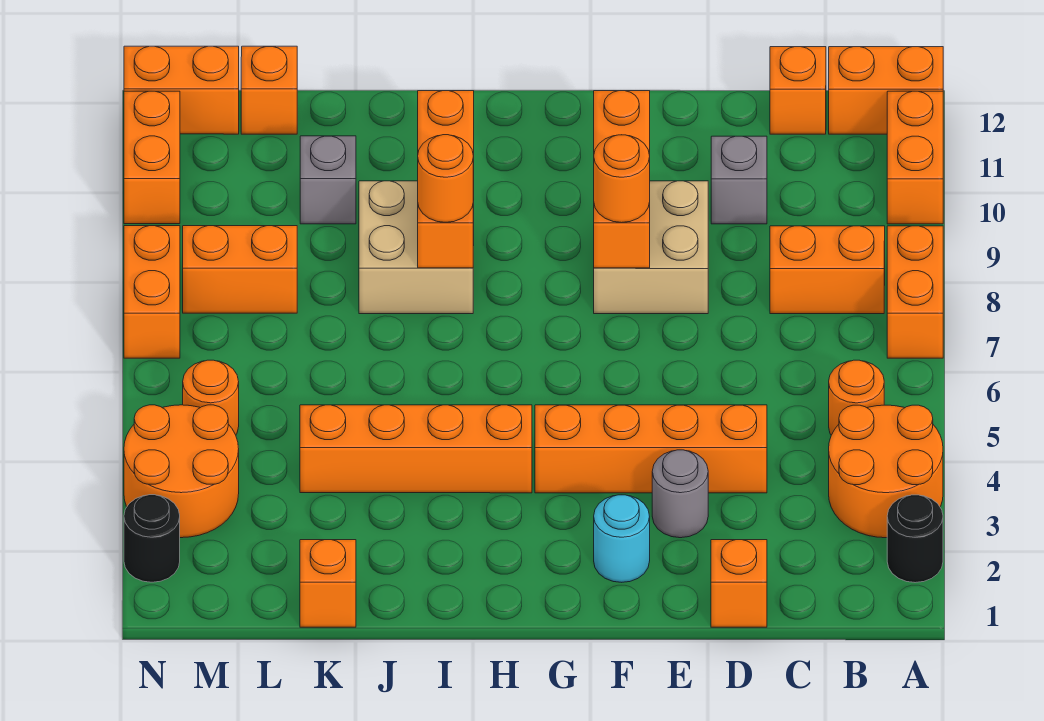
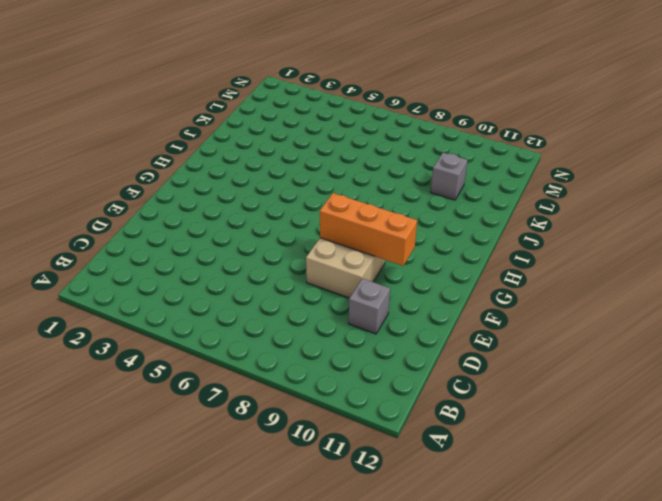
none -> black 1x1 round brick [887,495,943,583]
none -> orange 2x2 round brick [829,405,943,538]
none -> orange 1x2 brick [887,226,943,358]
none -> orange 1x2 brick [887,91,943,224]

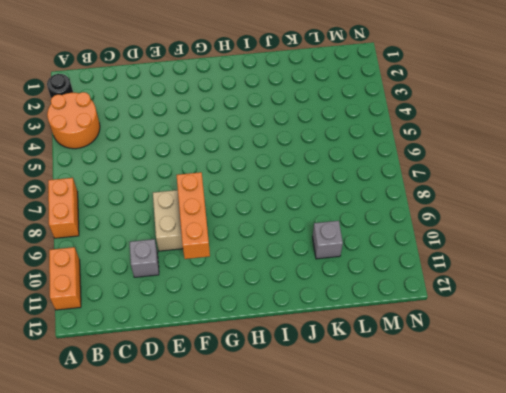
none -> orange 1x2 brick [829,47,943,134]
none -> orange 1x1 round brick [829,360,884,435]
none -> orange 1x2 brick [770,226,885,314]
none -> orange 1x1 brick [770,47,826,134]

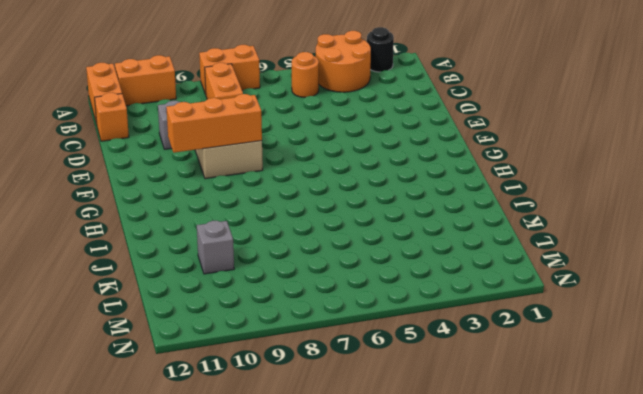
none -> orange 1x1 brick [711,540,767,627]
none -> orange 1x4 brick [535,405,767,493]
none -> grey 1x1 round brick [652,450,708,538]
none -> cyan 1x1 round brick [594,495,650,582]

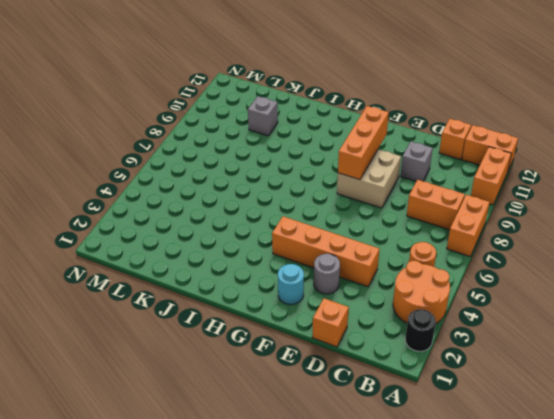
none -> orange 1x4 brick [300,405,532,493]
none -> tan 2x2 brick [359,181,474,314]
none -> orange 1x1 brick [300,540,356,627]
none -> orange 1x2 brick [183,226,297,313]

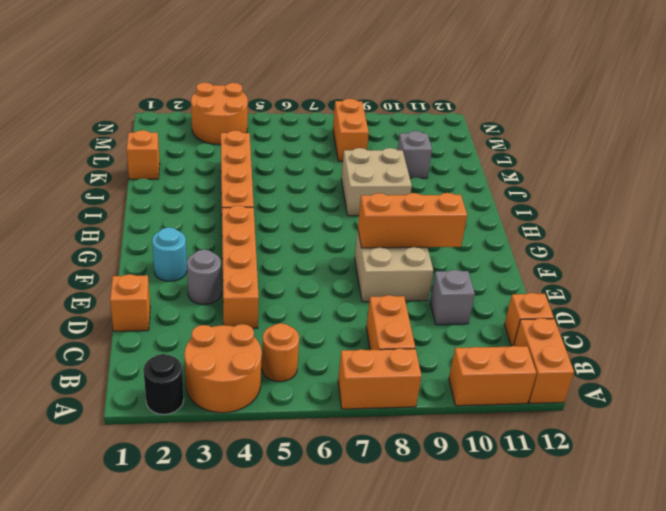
none -> orange 1x1 brick [241,46,297,134]
none -> orange 1x1 round brick [183,360,239,435]
none -> orange 1x2 brick [124,46,239,134]
none -> black 1x1 round brick [124,495,180,582]

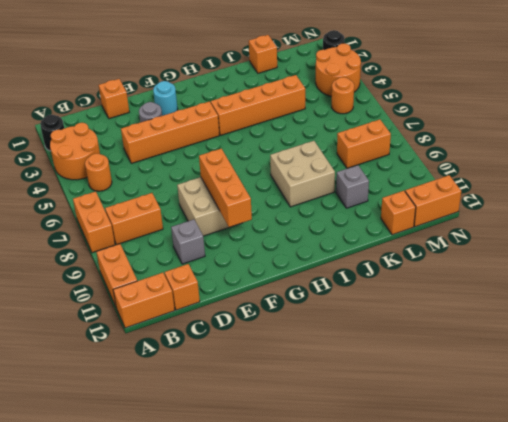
none -> orange 1x2 brick [124,226,180,358]
none -> orange 1x2 brick [124,91,180,224]
none -> orange 1x3 brick [418,91,474,268]
none -> orange 1x1 round brick [594,135,650,223]

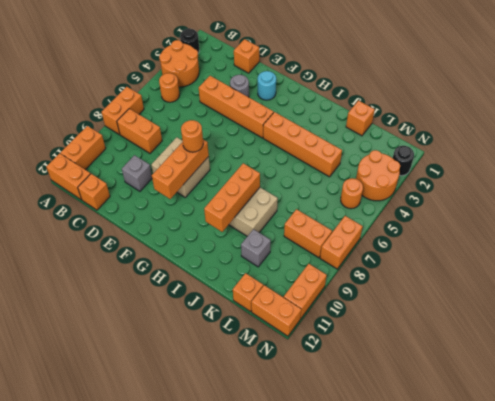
none -> orange 1x1 round brick [418,135,473,222]

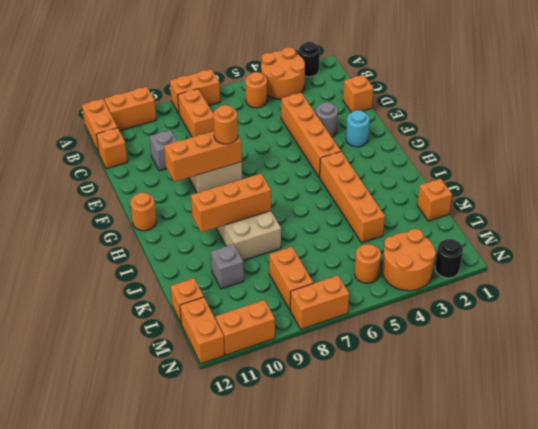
orange 1x1 round brick [130,192,156,231] -> orange 1x1 round brick moved to [418,135,473,222]

